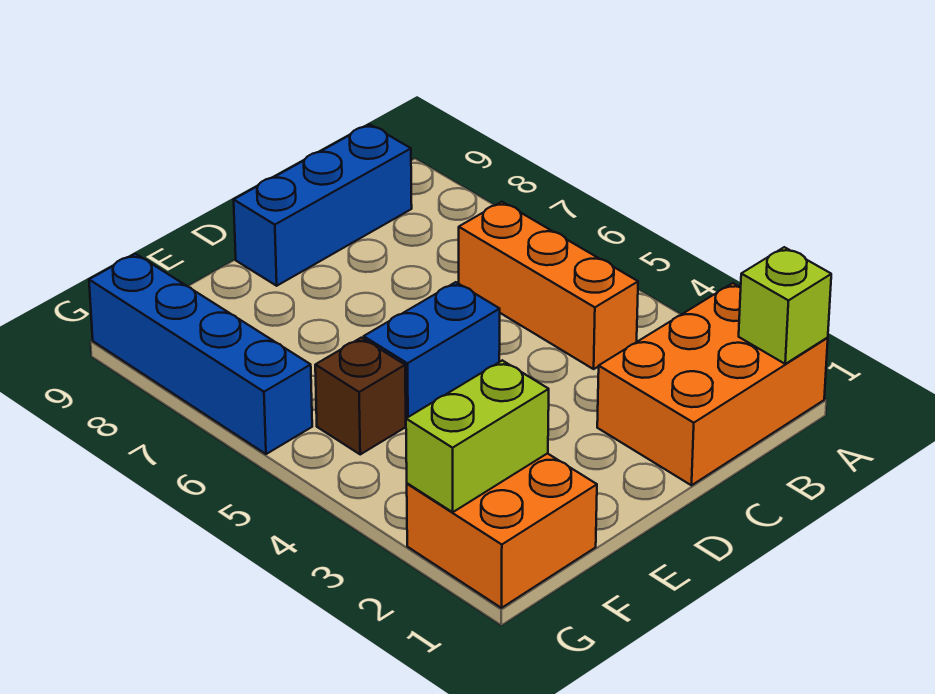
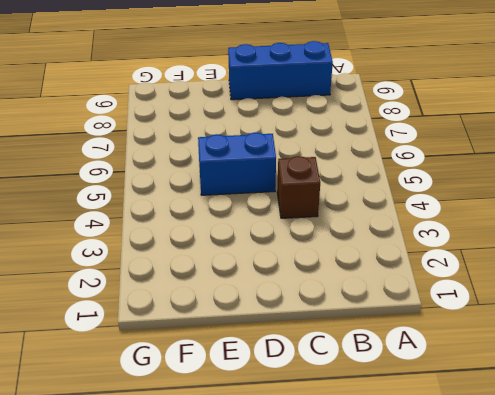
brown 1x1 brick [277,156,320,218] -> brown 1x1 brick moved to [315,338,406,454]
none -> orange 2x3 brick [597,283,828,485]
none -> orange 1x3 brick [459,202,638,369]

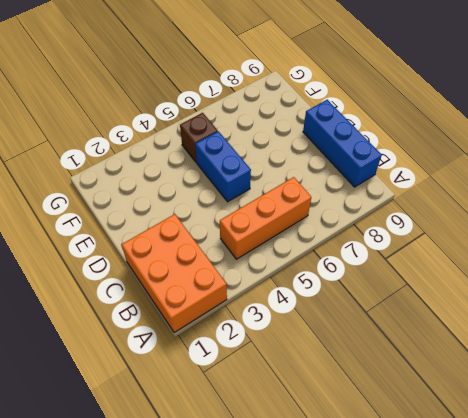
none -> orange 2x2 brick [407,453,597,608]
none -> blue 1x4 brick [89,254,312,454]

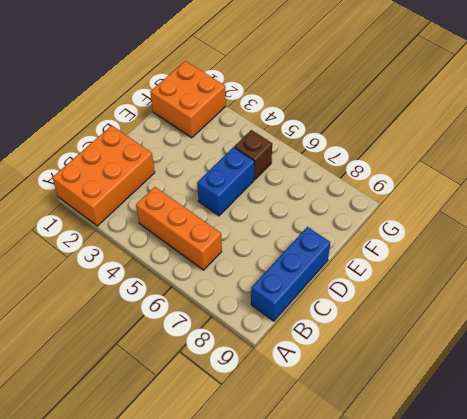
none -> blue 1x4 brick [89,254,312,454]
none -> lime 1x1 brick [739,247,831,364]

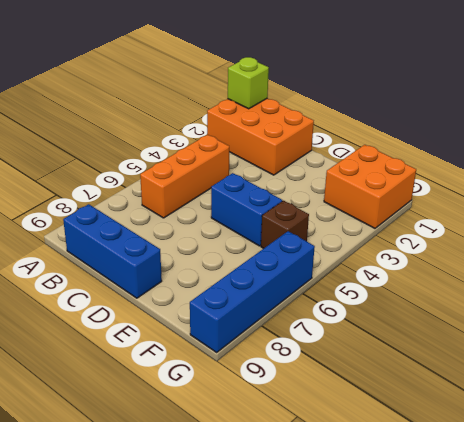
none -> lime 1x2 brick [406,360,549,512]

